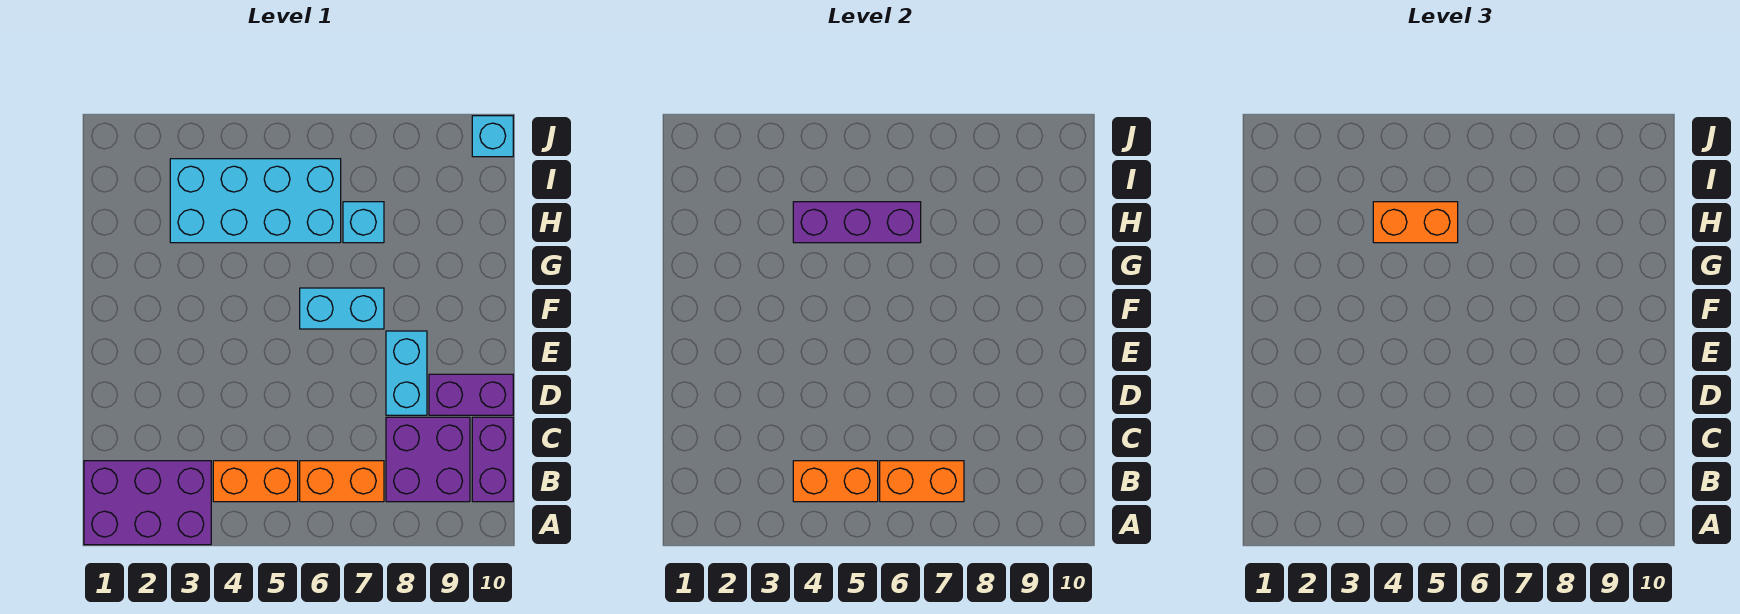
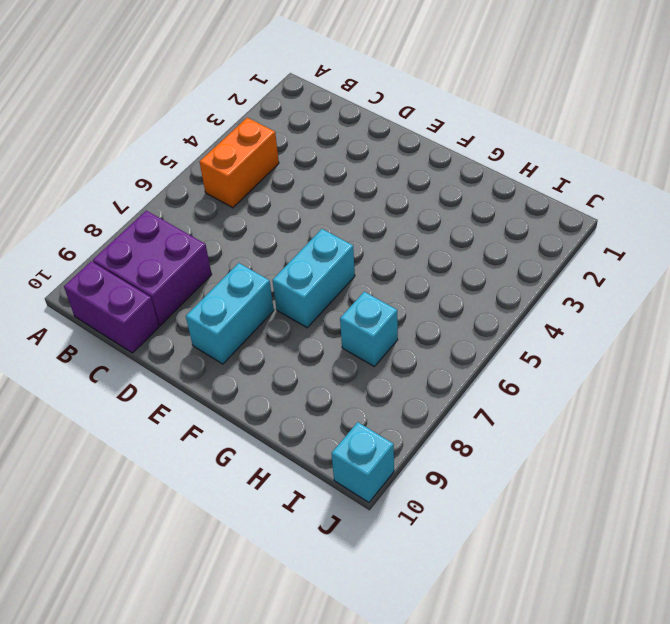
cyan 1x2 brick [186,263,274,364] -> cyan 1x2 brick turned to [386,331,427,415]
none -> purple 2x3 brick [84,461,211,545]
none -> orange 1x2 brick [300,461,384,502]
none -> purple 1x2 brick [429,374,513,415]

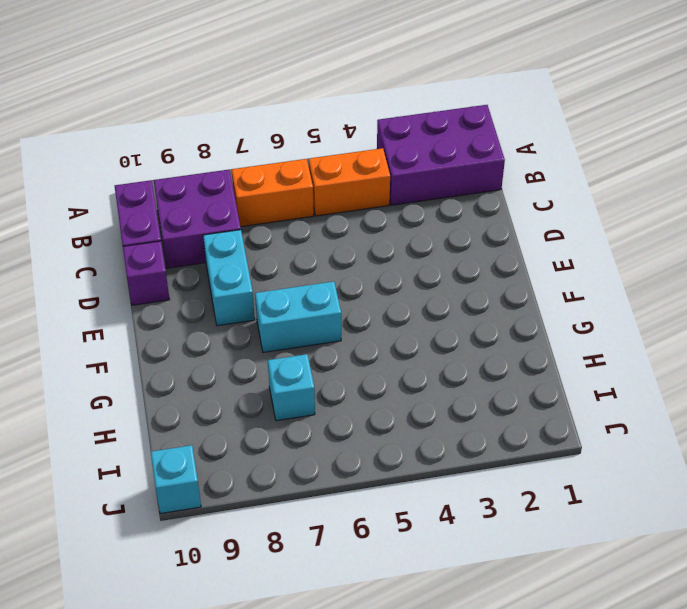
purple 1x1 brick [123,241,170,305] -> purple 1x2 brick [429,374,513,415]
none -> cyan 2x4 brick [170,159,341,243]
none -> orange 1x2 brick [793,461,878,502]
none -> orange 1x2 brick [880,461,964,502]

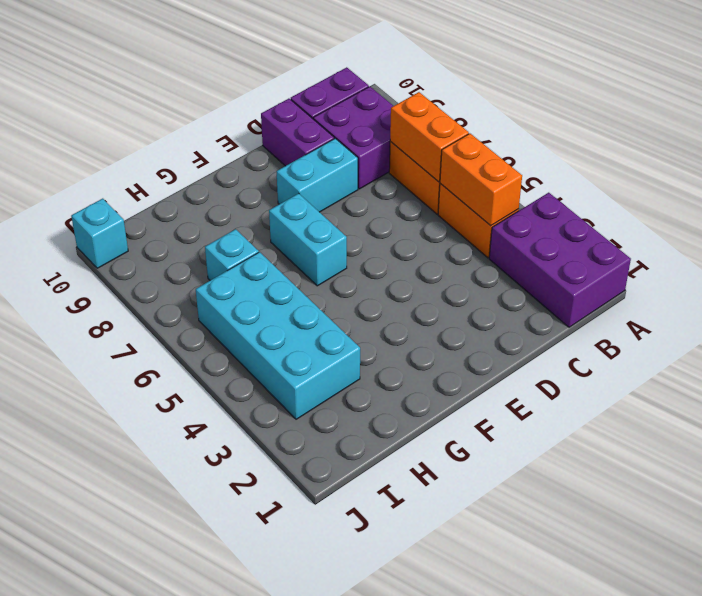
none -> purple 1x3 brick [793,202,921,243]
none -> orange 1x2 brick [1373,202,1458,243]

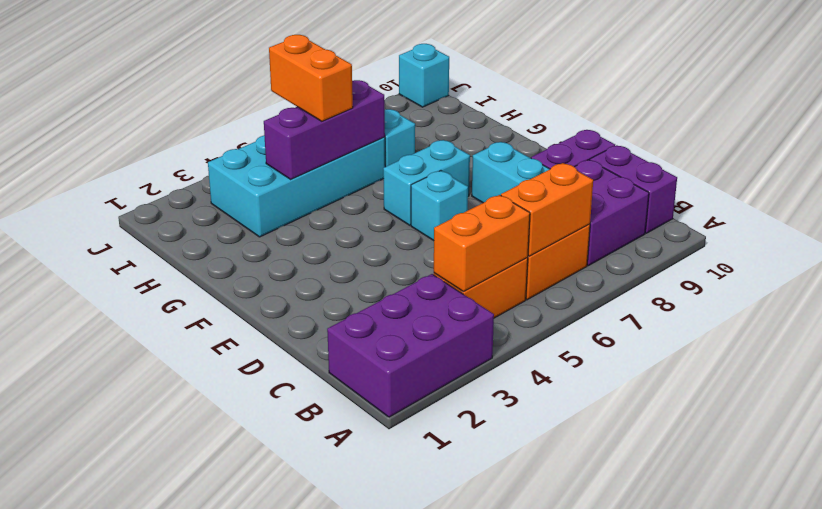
cyan 1x1 brick [411,171,468,241] -> none
orange 1x2 brick [269,35,353,121] -> orange 1x2 brick turned to [1373,202,1458,243]

